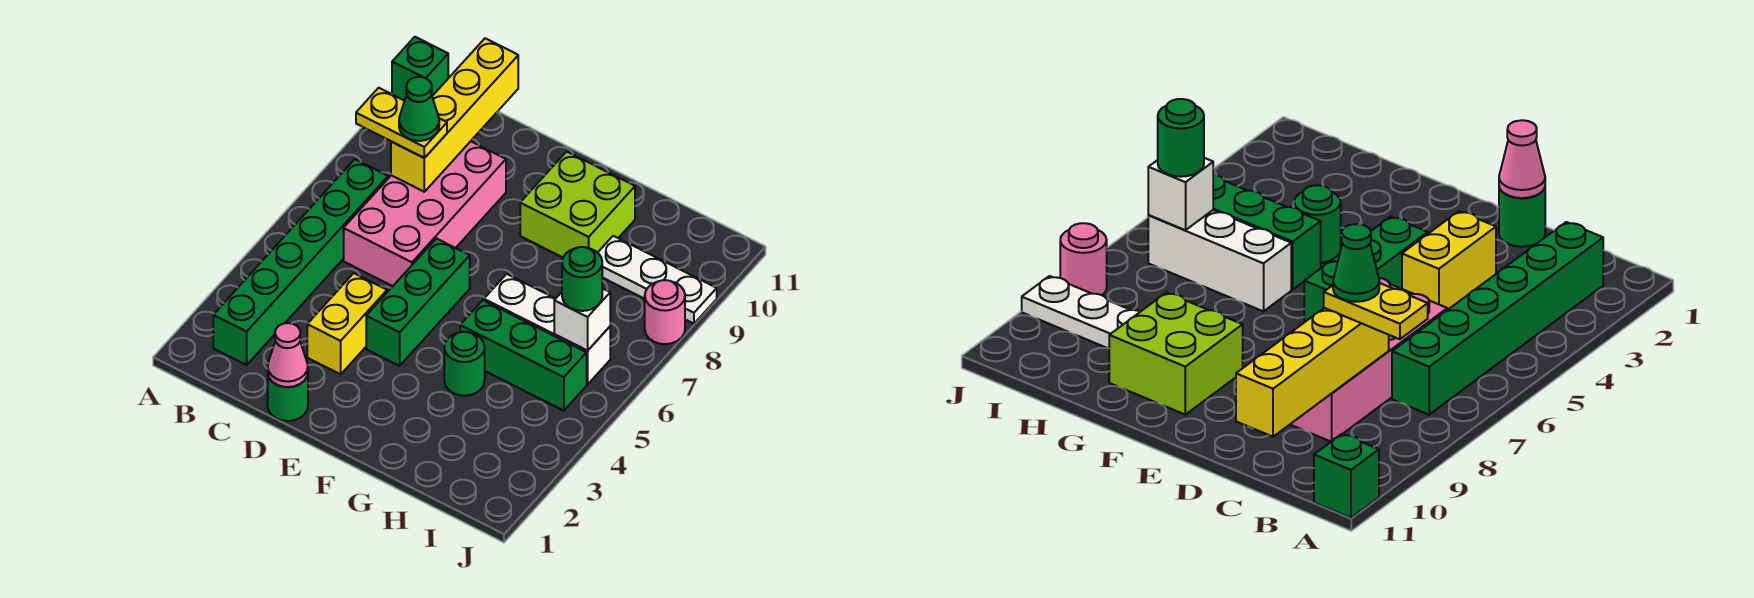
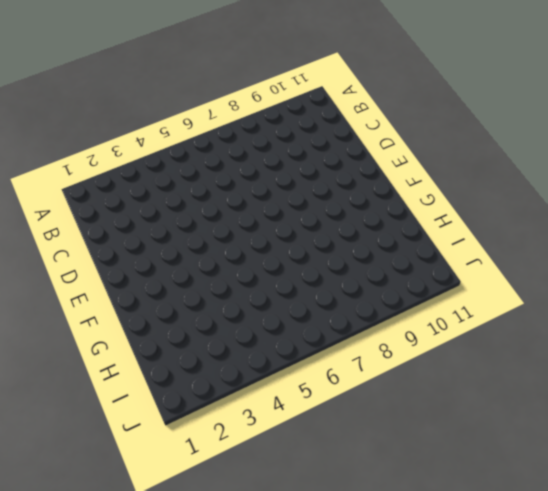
none -> green 1x1 brick [392,37,448,101]
none -> green 1x6 brick [213,159,388,365]
none -> pink 2x4 brick [344,141,506,286]

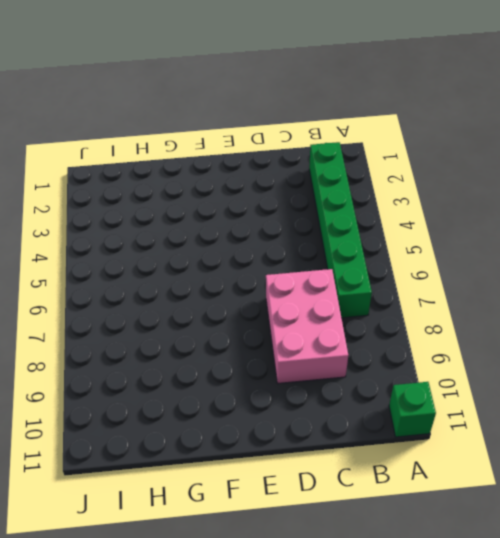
pink 2x3 brick [266,269,348,383] -> pink 2x4 brick [344,141,506,286]
none -> green 1x1 round brick [268,374,308,421]
none -> yellow 1x2 brick [307,273,387,374]
none -> green 1x3 brick [366,239,470,366]

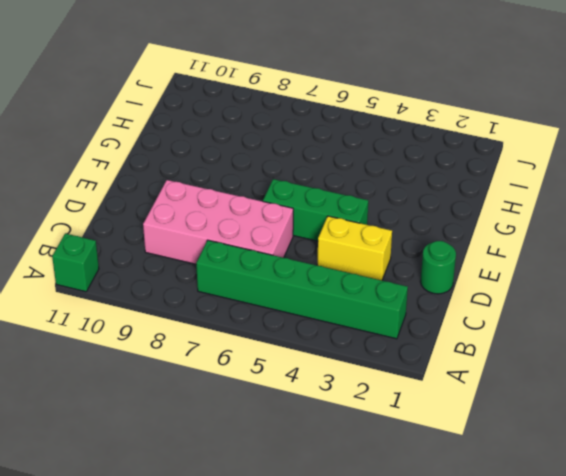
none -> lime 2x2 brick [520,152,635,257]
none -> green 1x1 round brick [444,332,485,396]
none -> green 1x3 brick [460,300,587,411]

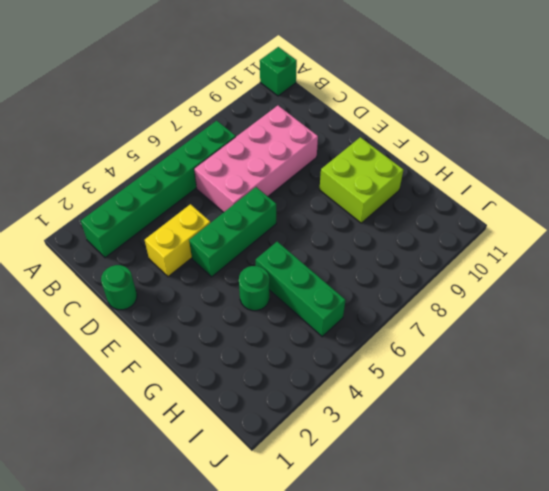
none -> white 1x3 brick [484,274,610,384]
none -> white 1x3 plate [598,236,717,324]
none -> pink 1x1 round brick [645,280,685,344]

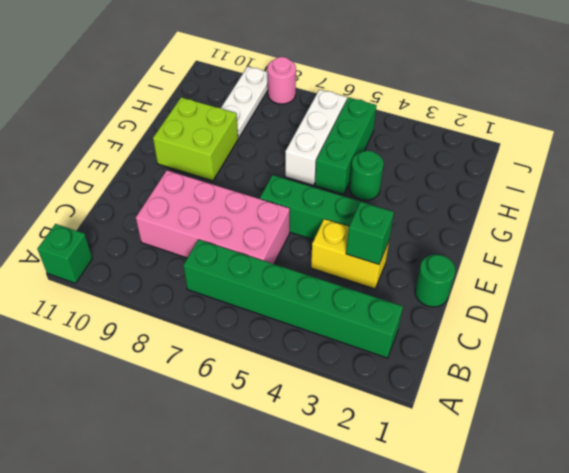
green 1x1 brick [346,202,394,264] -> none
none -> yellow 1x4 brick [391,38,518,192]
none -> pink 1x1 cone [268,323,308,387]
none -> white 1x1 brick [554,288,610,351]

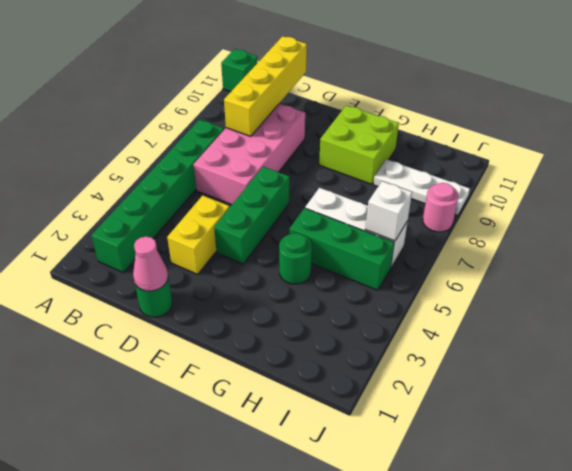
none -> yellow 1x2 plate [356,88,447,158]
none -> green 1x1 round brick [562,247,602,311]
none -> green 1x1 cone [399,77,439,141]

